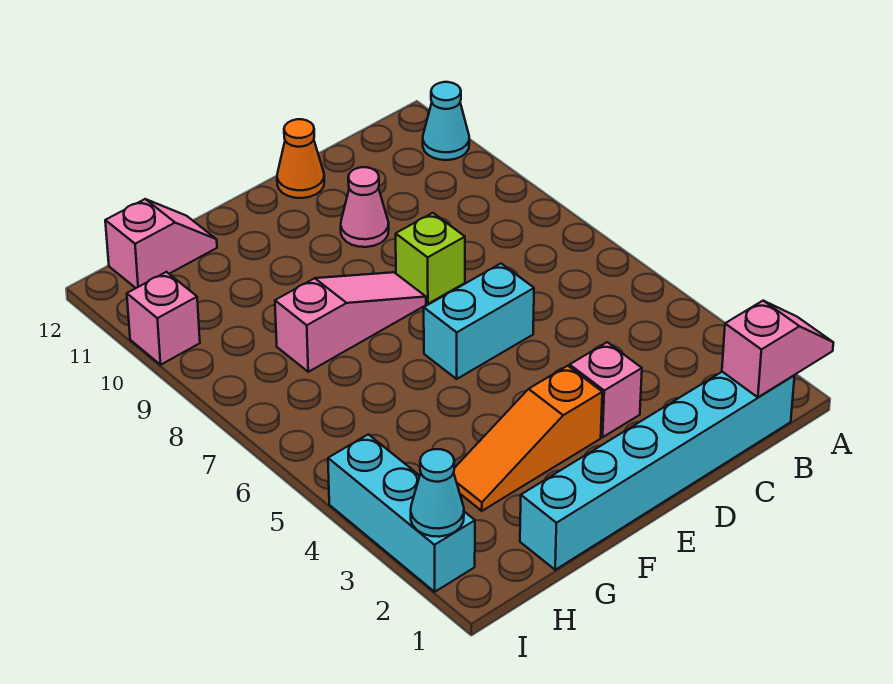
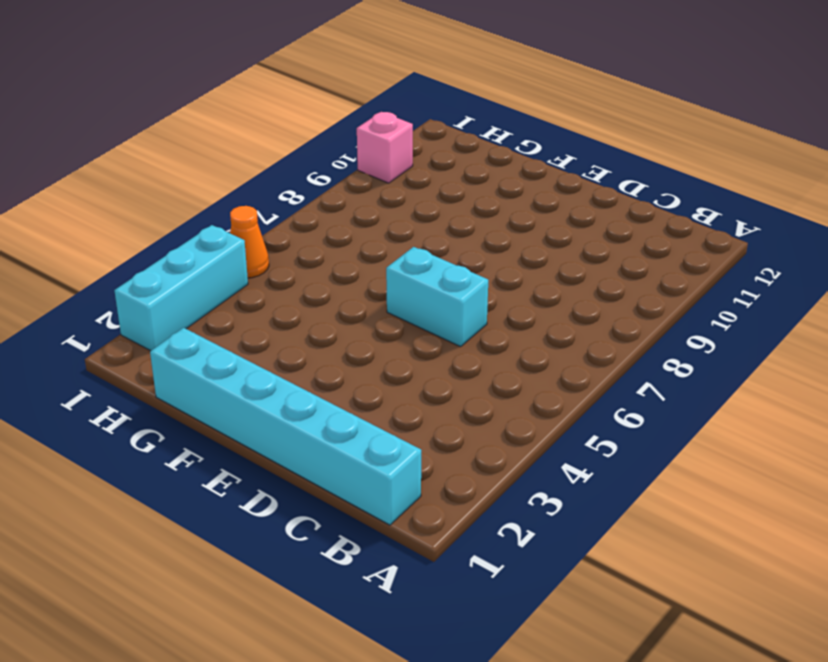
orange 1x1 cone [230,206,269,278] -> orange 1x1 cone moved to [277,119,324,198]
none -> cyan 1x1 cone [423,82,469,160]
none -> pink 1x1 brick [570,342,642,437]
none -> lime 1x1 brick [396,213,465,304]

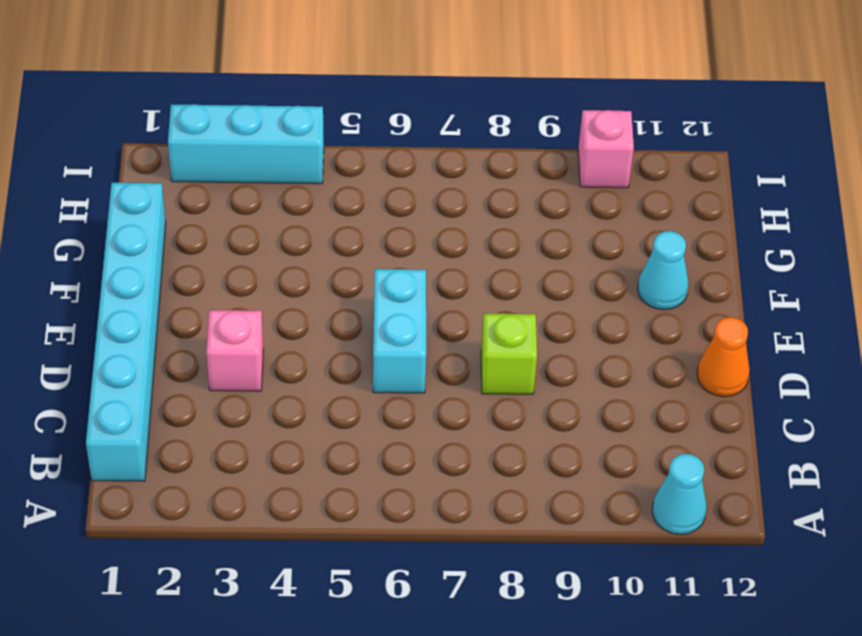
cyan 1x1 cone [638,231,689,310] -> cyan 1x1 cone moved to [411,449,464,537]
none -> pink 1x1 cone [341,167,389,247]
none -> orange 1x3 slope [454,366,602,511]
none -> pink 1x3 slope [275,272,426,372]

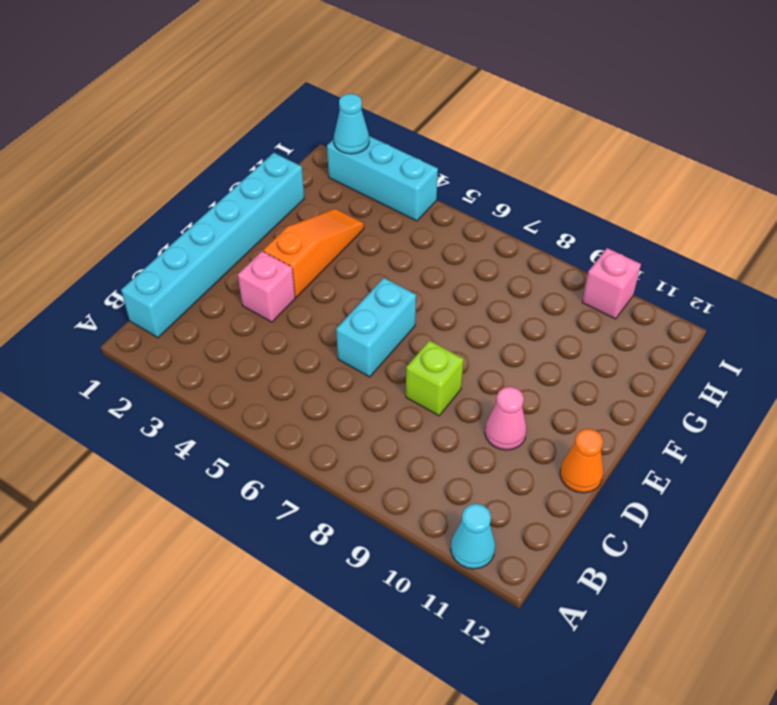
none -> pink 1x3 slope [275,272,426,372]
none -> pink 1x2 slope [105,199,217,288]
none -> pink 1x2 slope [722,301,833,397]

